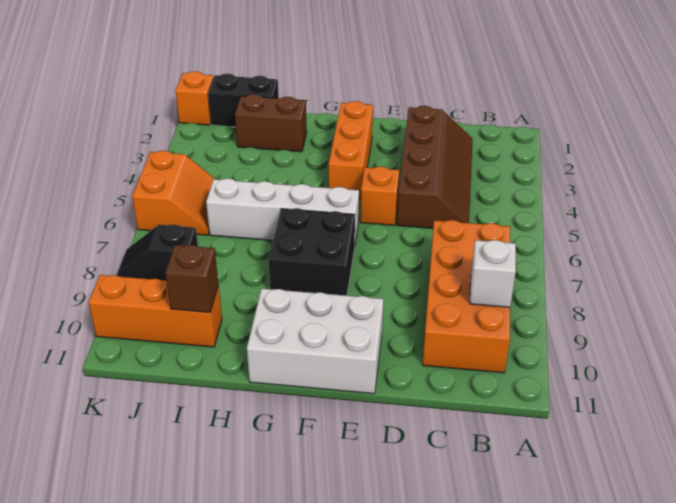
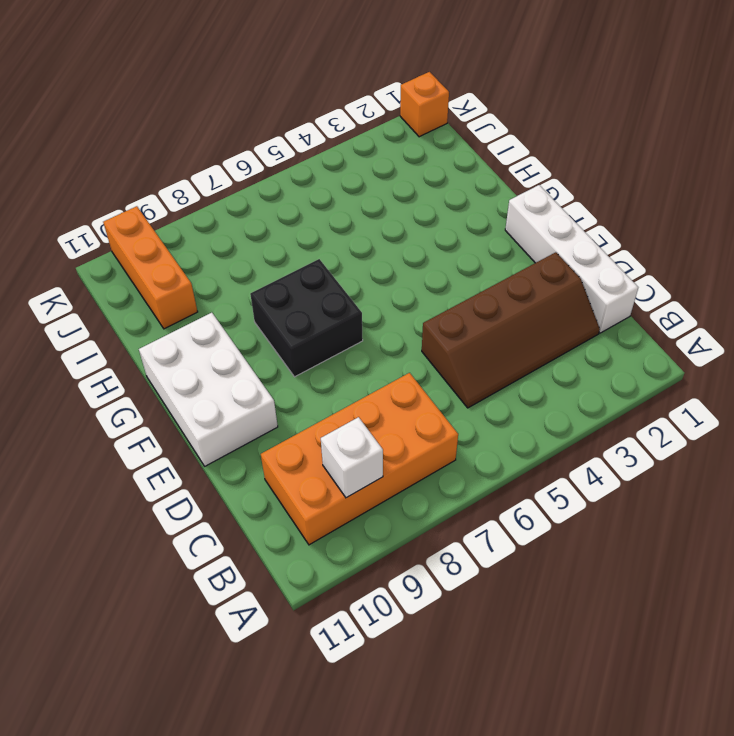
white 1x4 brick [505,185,638,333] -> white 1x4 brick moved to [206,179,359,243]
none -> orange 1x1 brick [360,166,399,225]
none -> orange 1x3 brick [329,101,373,199]
none -> brown 1x2 brick [235,94,307,152]

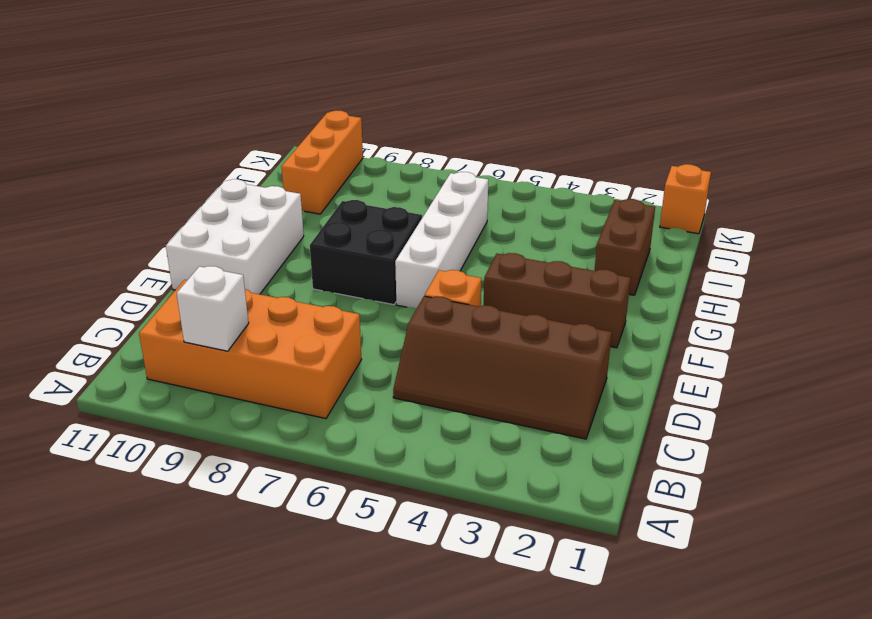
brown 1x3 brick [484,253,631,348] -> orange 1x3 brick [329,101,373,199]
none -> black 1x2 brick [208,74,279,127]
none -> orange 2x2 slope [132,151,215,235]
none -> black 1x2 slope [117,224,198,280]

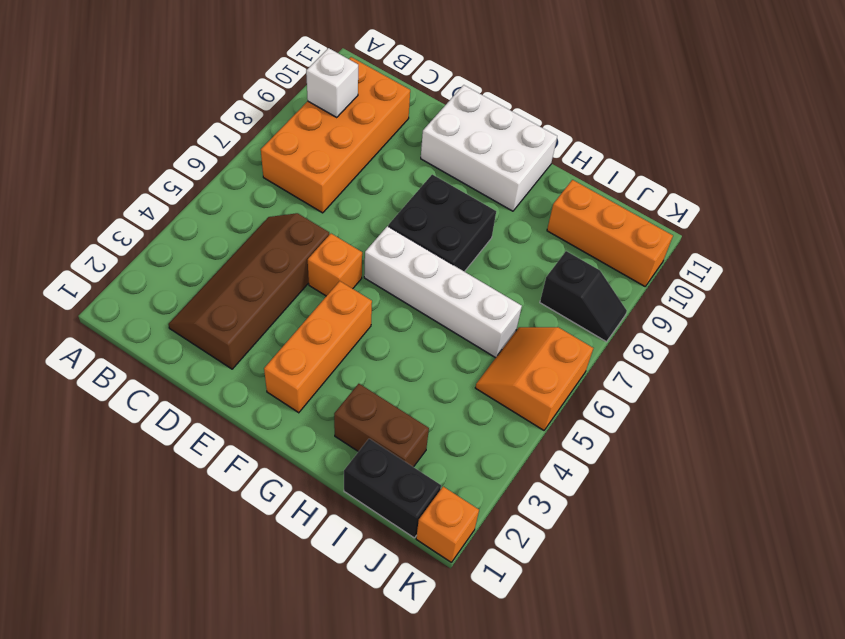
none -> brown 1x1 brick [165,245,218,313]

